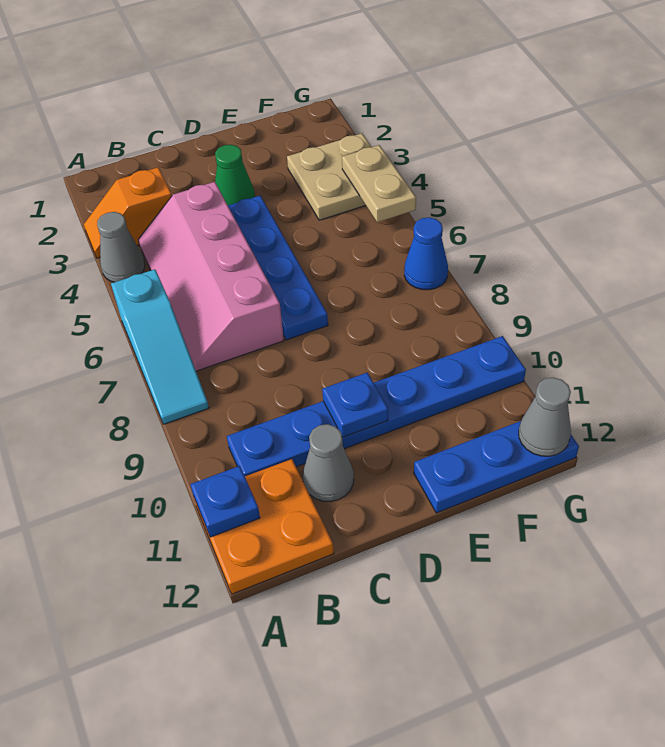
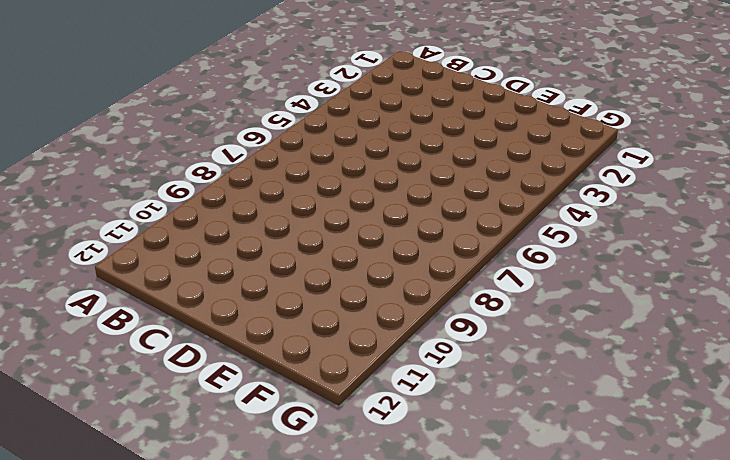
none -> orange 1x2 slope [84,167,172,258]
none -> grey 1x1 cone [97,212,145,282]
none -> cyan 1x3 slope [111,269,209,424]

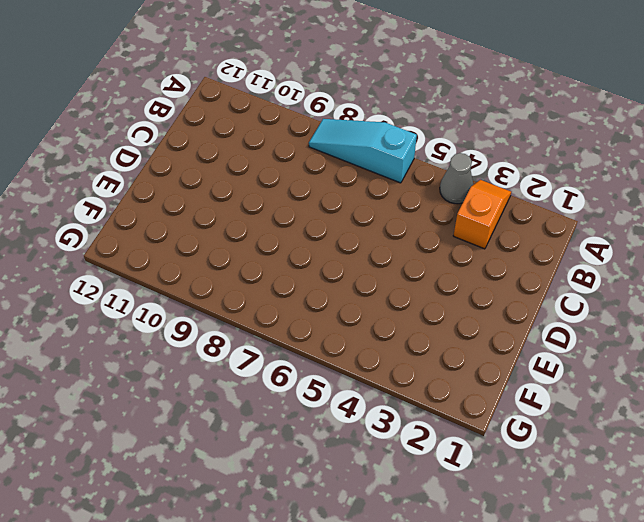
none -> orange 2x2 plate [194,459,334,594]
none -> pink 2x4 slope [138,182,284,371]
none -> blue 1x6 plate [227,336,526,476]

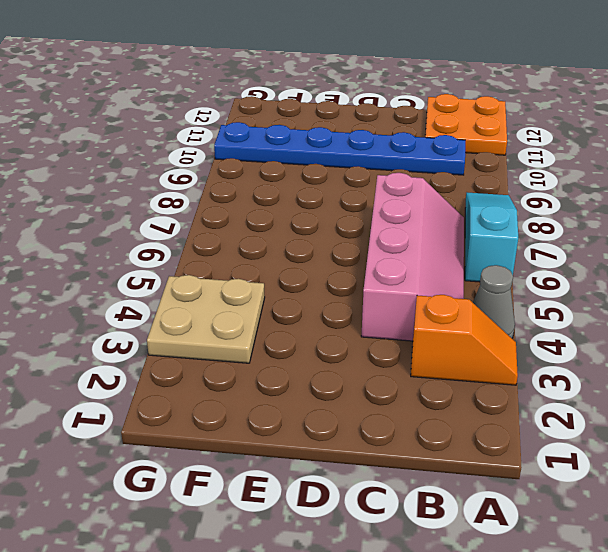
none -> grey 1x1 cone [303,424,354,502]
none -> green 1x1 cone [215,145,255,205]
none -> blue 1x4 plate [228,196,328,340]

